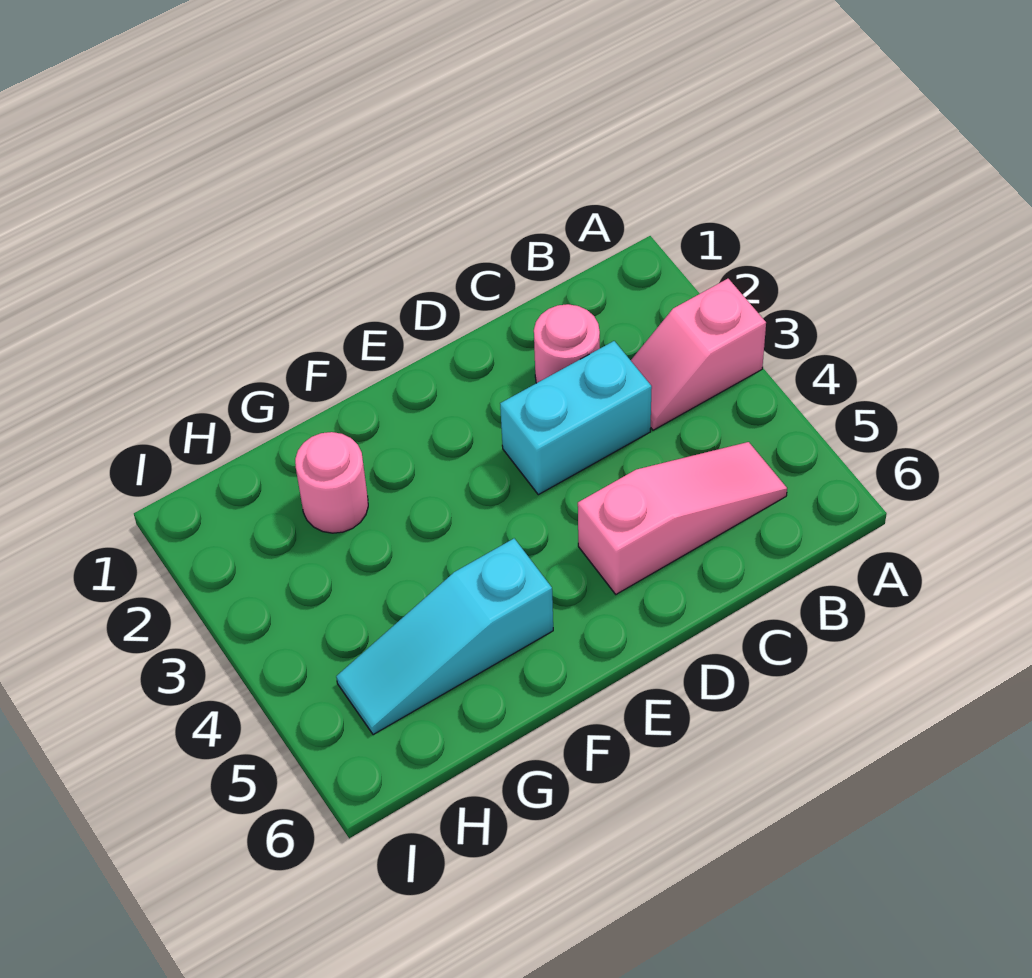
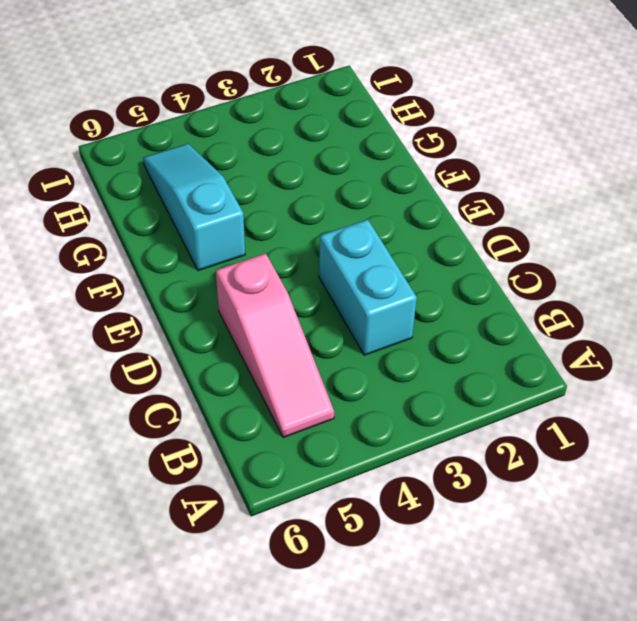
none -> pink 1x2 slope [631,279,766,430]
none -> pink 1x1 round brick [534,304,600,383]

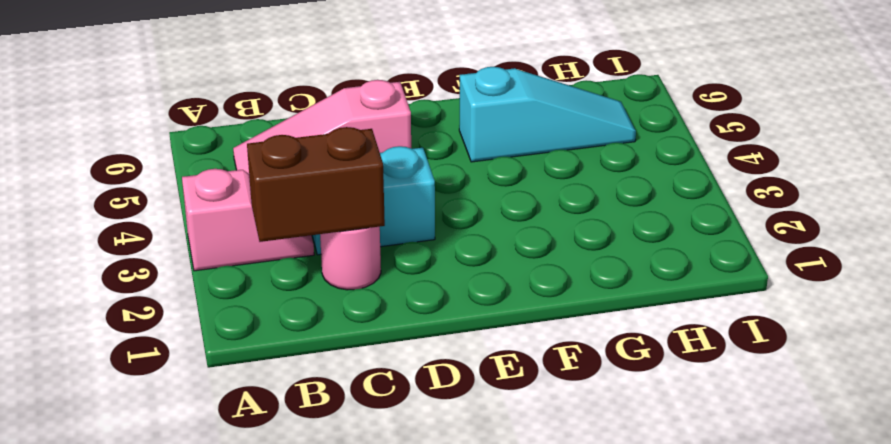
brown 1x2 brick [247,127,385,242] -> none
none -> pink 1x1 round brick [295,432,368,533]

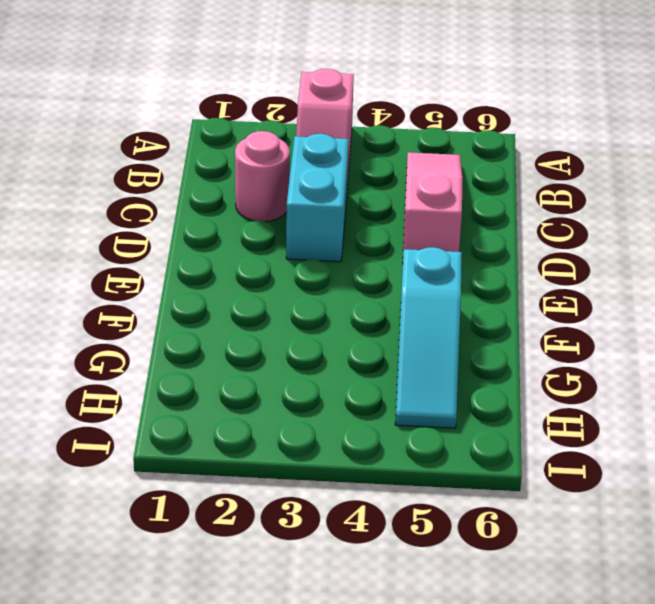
none -> pink 1x1 round brick [295,432,368,533]

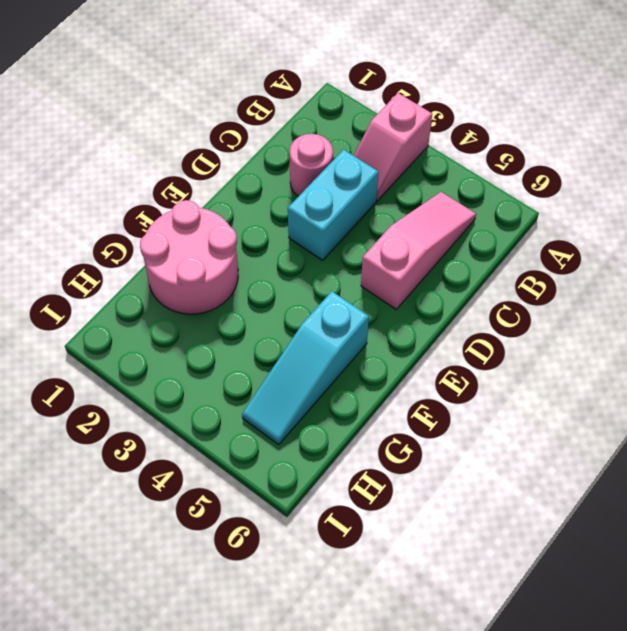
pink 2x2 round brick [140,200,238,314] -> pink 1x1 round brick [295,432,368,533]

